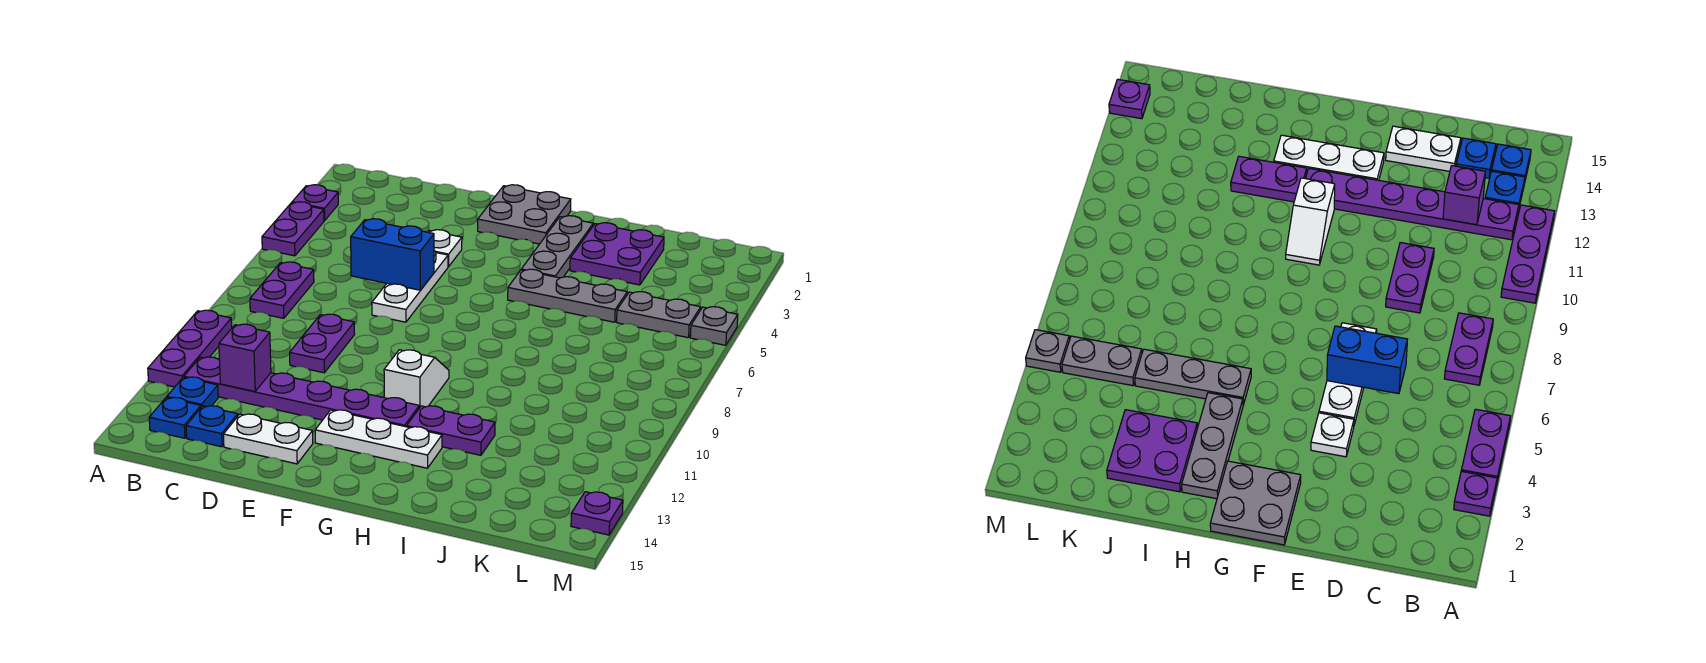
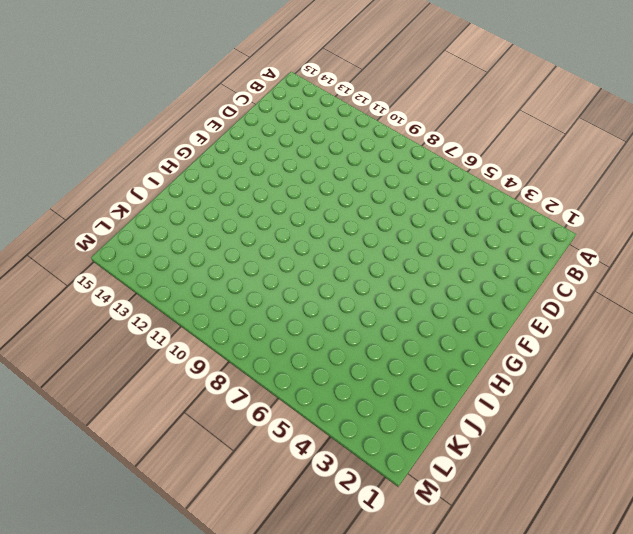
none -> purple 1x1 plate [292,185,338,221]
none -> purple 1x2 plate [262,202,324,256]
none -> purple 1x3 plate [148,310,232,387]

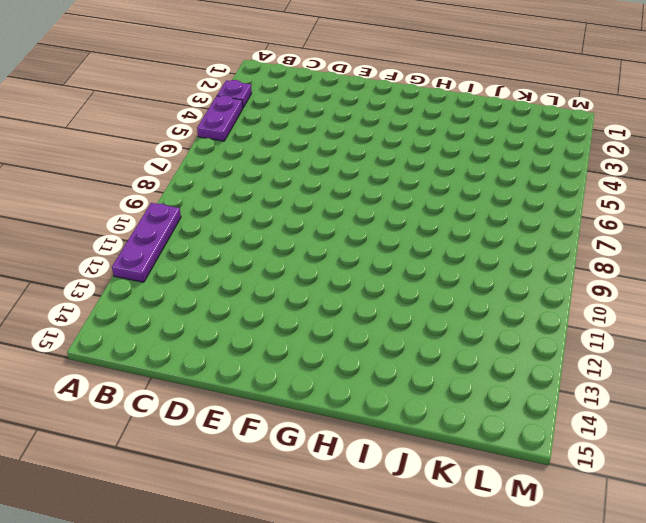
none -> purple 1x2 plate [250,262,314,318]
none -> purple 1x6 plate [184,357,419,427]
none -> blue 1x1 plate [167,377,218,407]

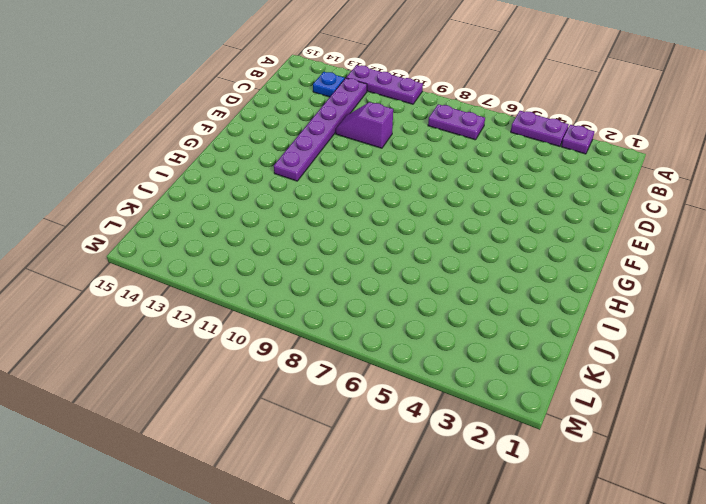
purple 1x2 slope [335,102,393,148] -> purple 1x2 plate [290,314,355,373]
none -> blue 1x1 plate [149,398,201,438]
none -> blue 1x1 plate [186,406,238,447]
none -> white 1x2 plate [223,414,313,464]

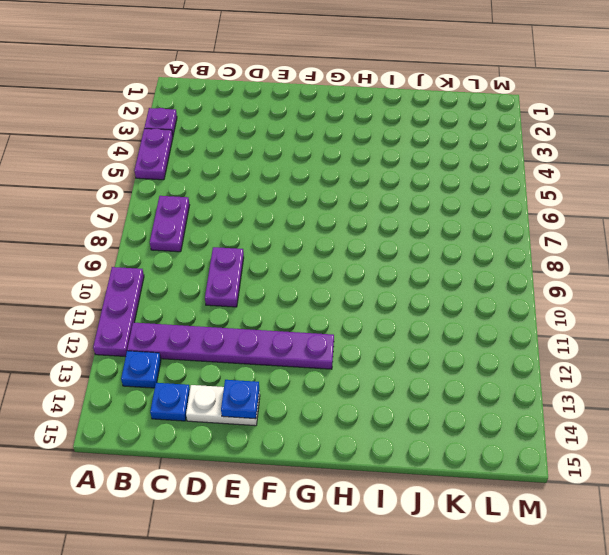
blue 1x1 plate [221,380,259,419] -> blue 1x1 plate moved to [149,398,201,438]
none -> white 1x1 plate [428,230,462,267]
none -> white 1x3 plate [372,251,448,322]
none -> grey 2x2 plate [478,185,571,244]

